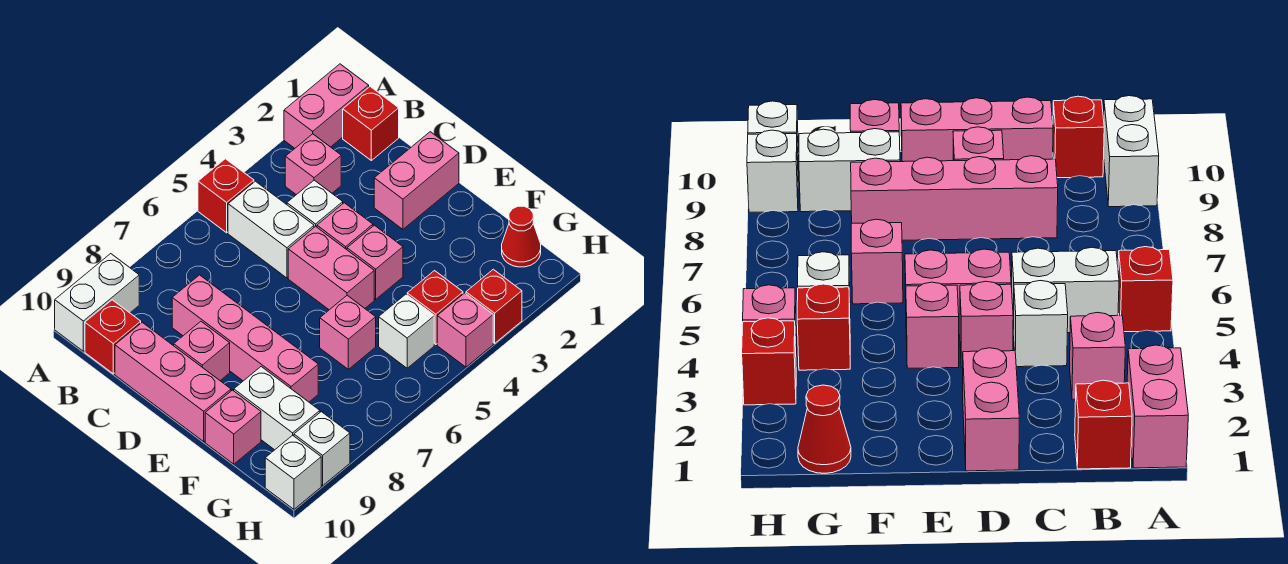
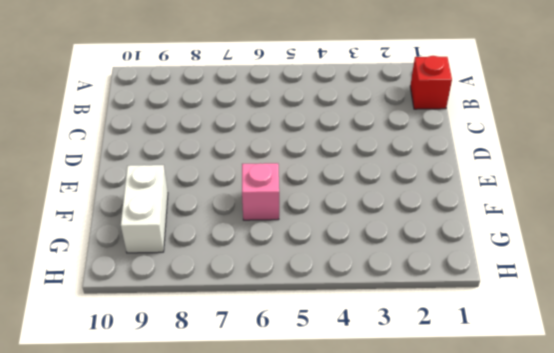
none -> pink 1x2 brick [284,64,369,148]
none -> red 1x1 brick [198,159,254,233]
none -> white 1x2 brick [55,254,139,351]

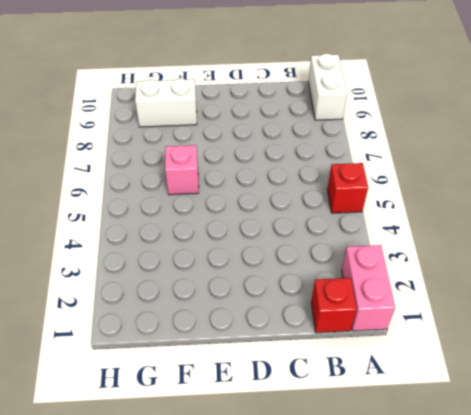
none -> pink 1x1 brick [285,134,341,195]
none -> white 1x2 brick [228,181,314,278]
none -> red 1x1 brick [85,300,141,374]

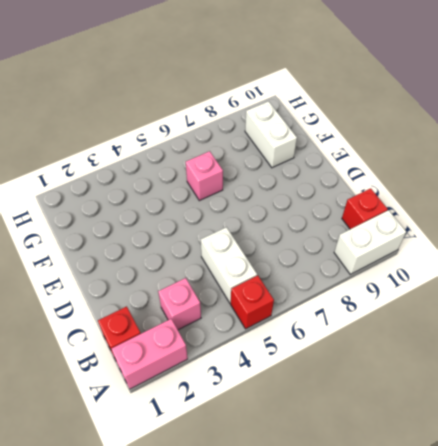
none -> white 1x1 brick [287,180,343,227]
none -> pink 1x4 brick [172,275,318,402]
none -> pink 1x3 brick [115,322,231,441]

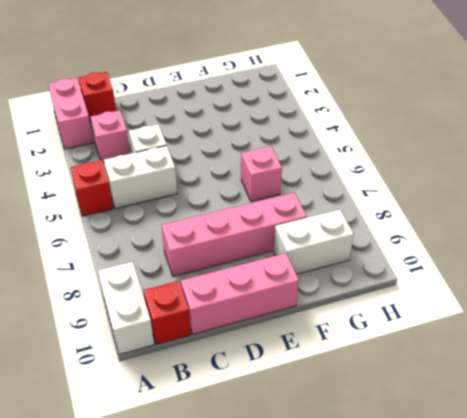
none -> pink 1x2 brick [374,132,459,229]
none -> pink 1x1 brick [317,203,373,250]
none -> pink 1x2 brick [288,226,374,310]

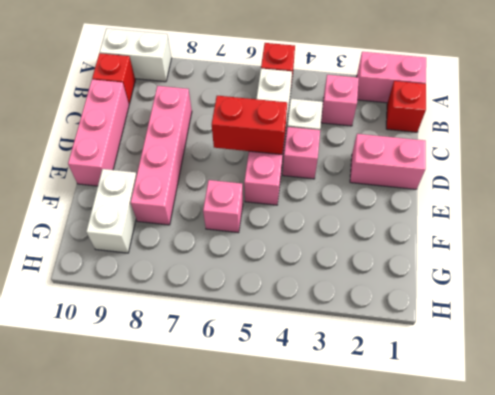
red 1x2 brick [212,96,287,154] -> none
none -> pink 1x1 brick [174,322,230,381]
none -> pink 1x1 brick [347,225,403,299]
none -> pink 1x1 brick [205,390,261,464]

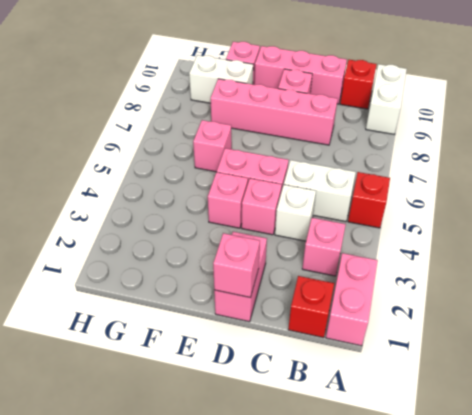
pink 1x1 brick [213,233,260,298] -> pink 1x1 brick moved to [437,293,493,367]
none -> red 1x1 cone [502,206,541,267]
none -> red 1x1 brick [407,271,463,345]
none -> white 1x1 brick [379,294,434,368]

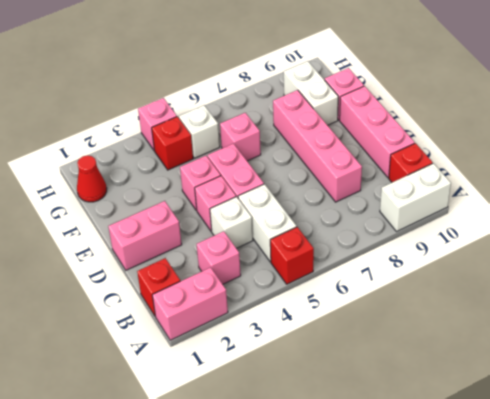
none -> pink 1x1 brick [174,322,230,381]
none -> red 1x1 brick [466,269,522,343]
none -> white 1x1 brick [294,412,350,486]

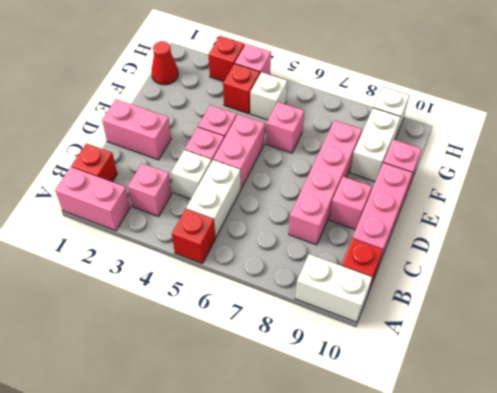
none -> white 1x1 brick [265,435,321,509]

